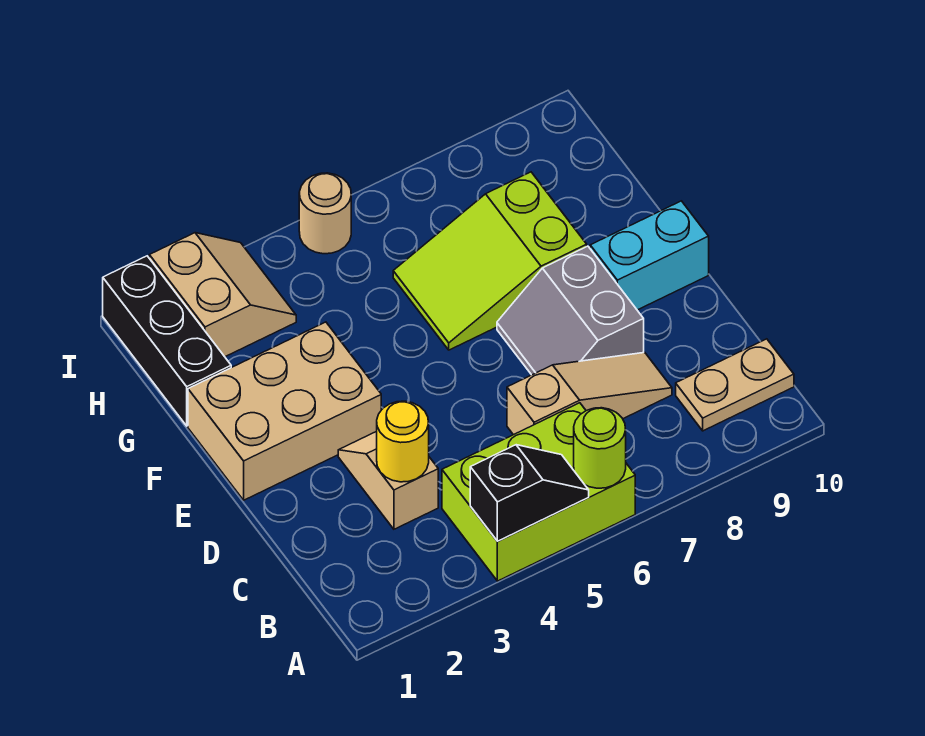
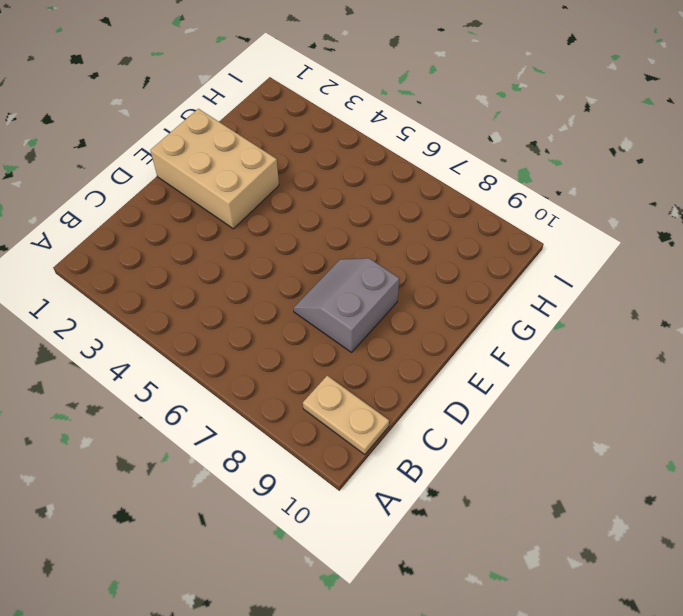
none -> lime 2x3 brick [442,403,635,581]
none -> tan 1x2 slope [338,431,438,529]
none -> tan 1x3 slope [507,352,672,435]

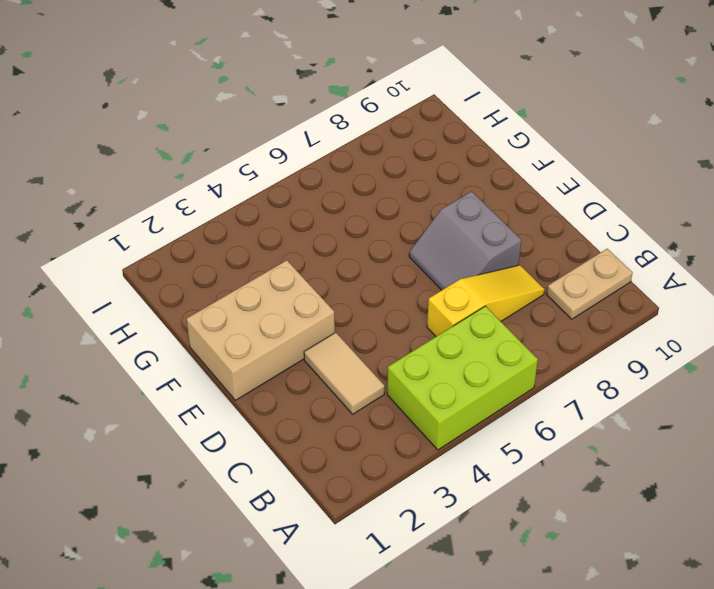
tan 1x2 tile [304,332,385,414] -> tan 1x2 slope [338,431,438,529]
yellow 1x3 slope [427,265,545,336] -> tan 1x3 slope [507,352,672,435]
none -> cyan 1x2 brick [590,201,709,310]
none -> lime 2x3 slope [393,172,587,350]
none -> black 1x3 brick [103,256,231,426]

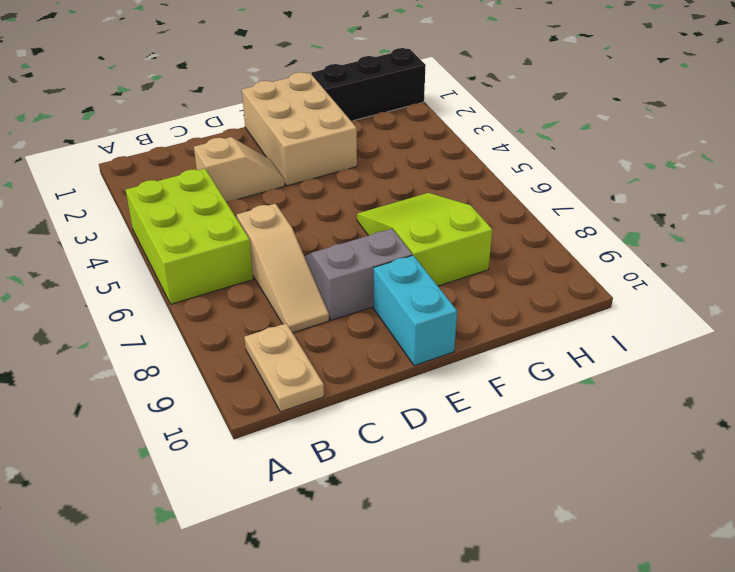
none -> tan 2x2 slope [149,233,296,357]
none -> tan 1x1 round brick [299,173,351,254]
none -> black 1x2 slope [470,445,589,541]

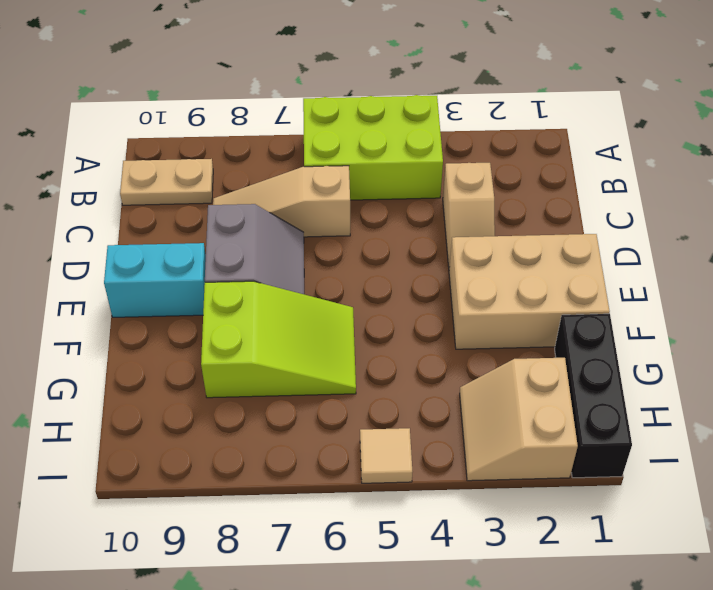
tan 1x1 tile [360,428,412,483] -> tan 1x1 round brick [299,173,351,254]
none -> black 1x2 slope [470,445,589,541]
none -> lime 1x1 round brick [574,408,626,488]
none -> yellow 1x1 round brick [377,401,429,482]

